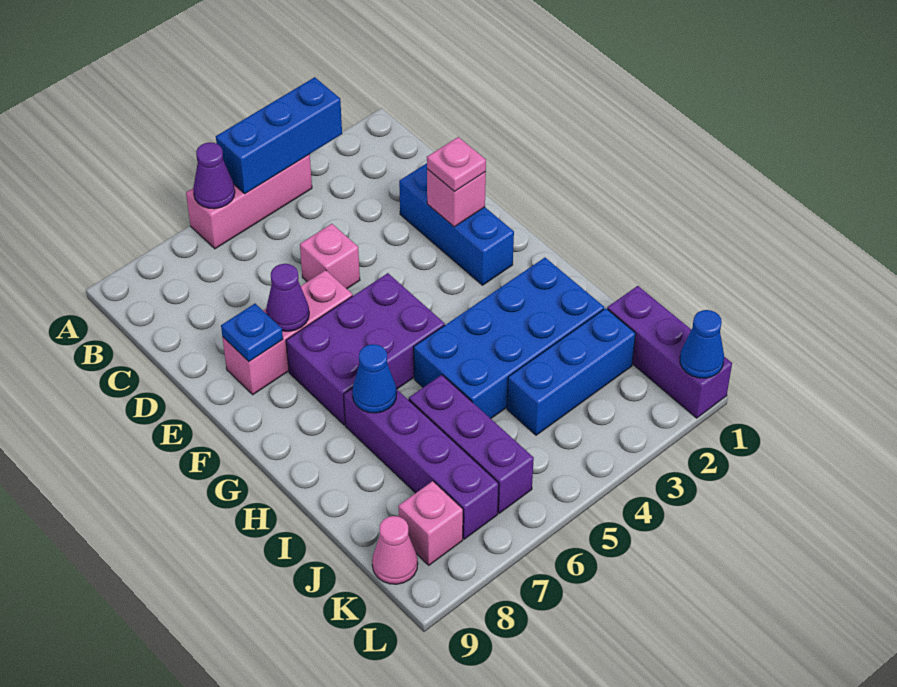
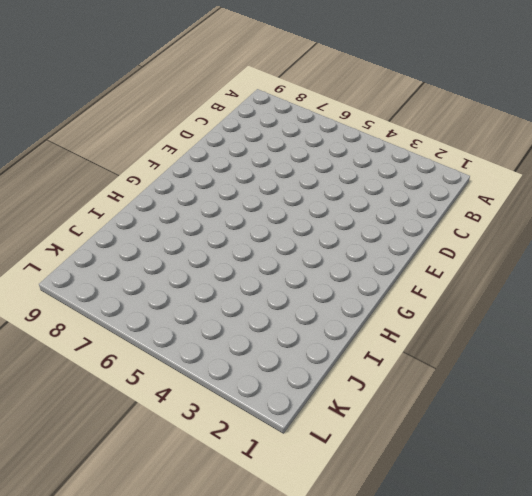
none -> pink 1x3 brick [186,154,312,249]
none -> blue 1x3 brick [399,163,514,285]
none -> pink 1x1 brick [300,224,360,289]

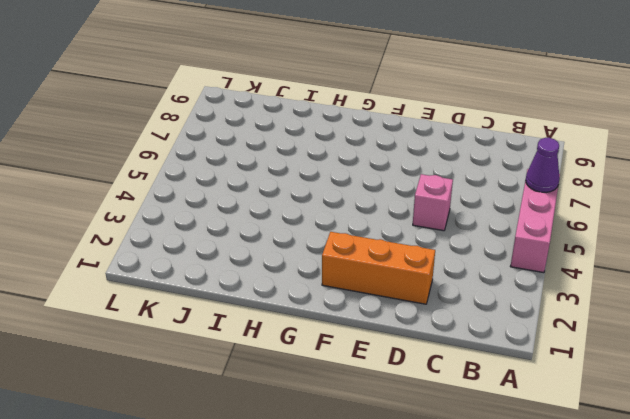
orange 1x3 brick [322,232,435,304] -> blue 1x3 brick [399,163,514,285]
none -> pink 1x3 brick [223,270,353,395]
none -> purple 2x3 brick [286,273,445,425]
none -> blue 2x4 brick [414,258,604,419]

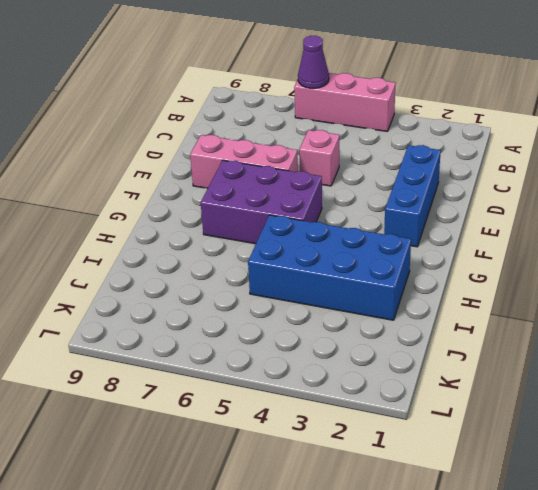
none -> purple 1x4 brick [344,388,499,539]
none -> purple 1x3 brick [409,375,534,513]
none -> purple 1x3 brick [607,286,732,418]

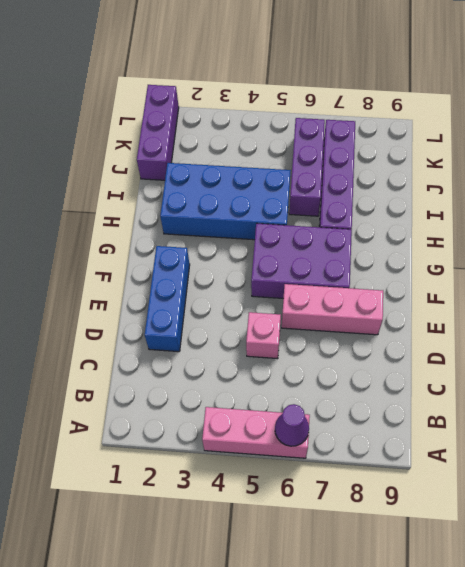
none -> blue 1x3 brick [507,308,636,435]
none -> pink 1x1 brick [398,481,463,565]
none -> pink 1x1 cone [372,516,418,584]

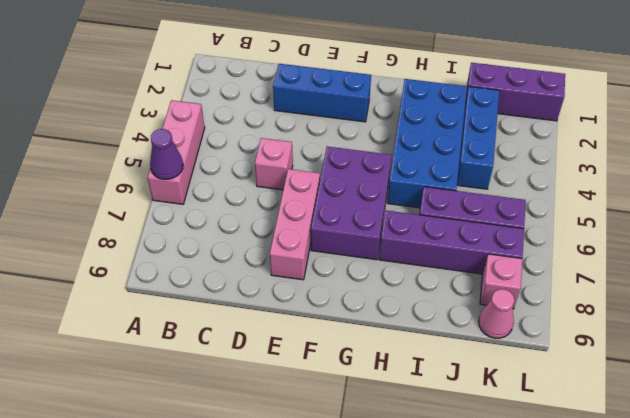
none -> blue 1x3 brick [216,77,342,194]
none -> pink 1x1 brick [427,169,486,227]
none -> purple 1x1 cone [266,264,309,331]

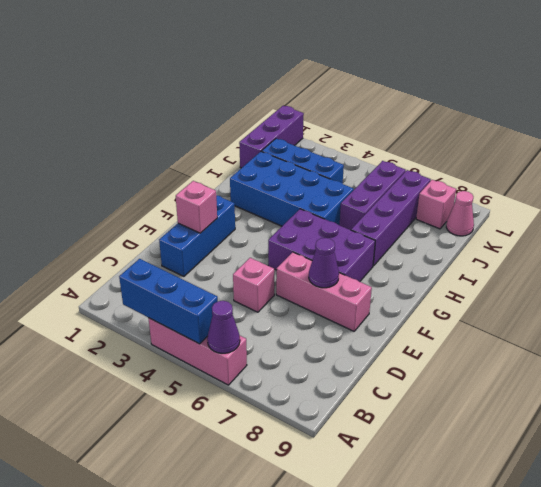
none -> blue 1x1 plate [221,304,283,362]
none -> blue 1x1 cone [352,344,397,413]
none -> blue 1x1 cone [680,310,724,378]

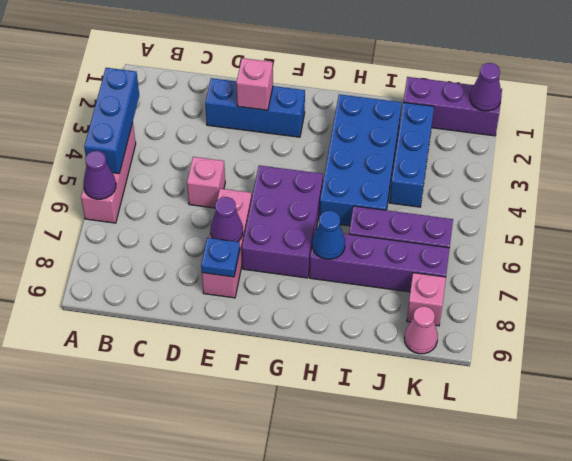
purple 1x1 cone [470,63,502,111] -> blue 1x1 cone [680,310,724,378]
none -> pink 1x1 plate [427,137,486,192]

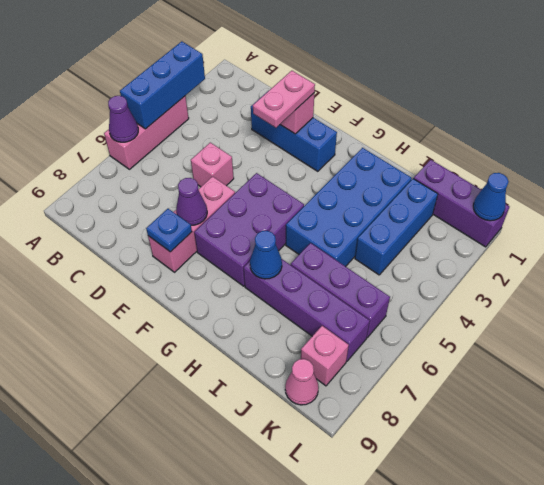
pink 1x2 plate [253,71,315,128] -> pink 1x1 plate [427,137,486,192]

